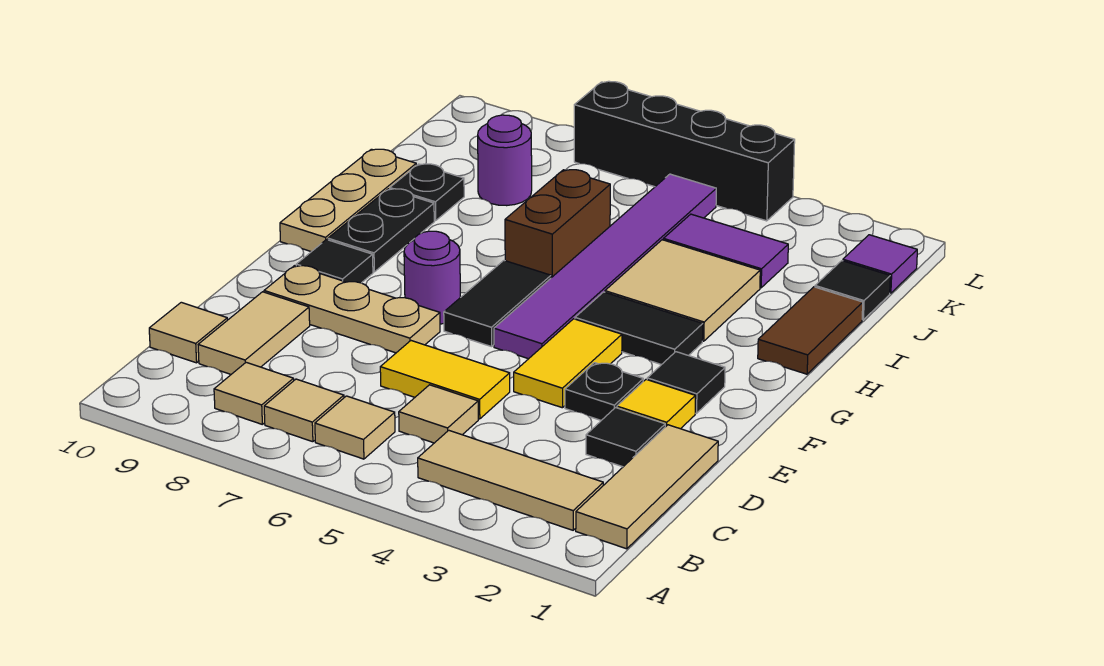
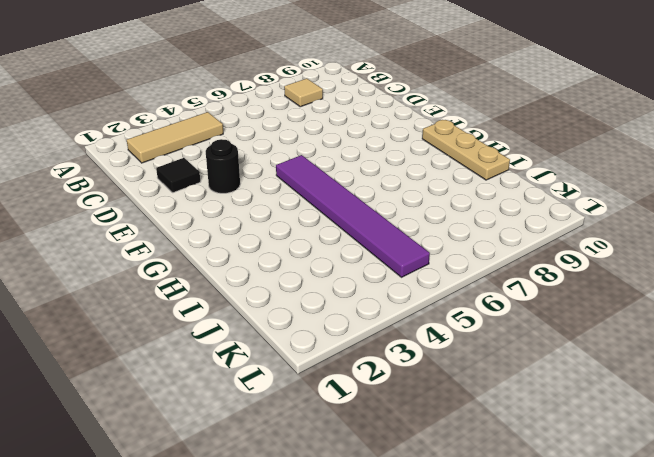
black 1x1 round brick [206,139,240,193] -> black 1x1 plate [565,363,643,420]
none -> tan 1x3 tile [576,425,718,549]
none -> tan 1x1 tile [315,396,395,459]
none -> tan 1x1 tile [264,379,344,442]
none -> tan 1x1 tile [399,385,478,443]

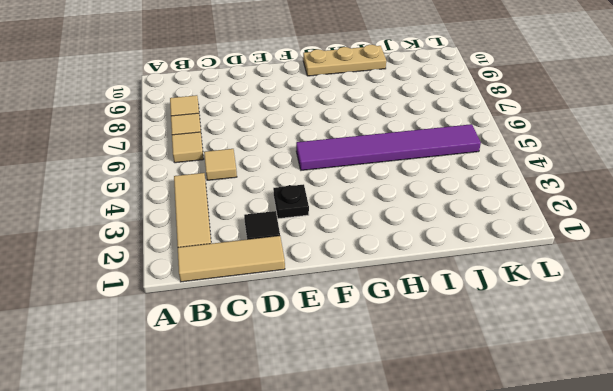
none -> tan 1x2 tile [198,292,310,374]
none -> tan 1x1 tile [149,302,228,363]
none -> yellow 1x2 tile [380,341,510,419]
none -> yellow 1x1 tile [617,379,695,429]

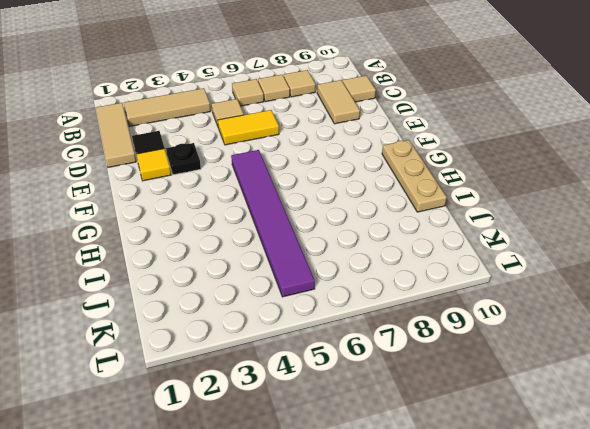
none -> yellow 1x2 tile [514,319,622,408]
none -> tan 1x3 plate [264,266,440,353]
none -> black 1x1 tile [647,352,725,413]
none -> black 1x2 tile [444,261,551,347]

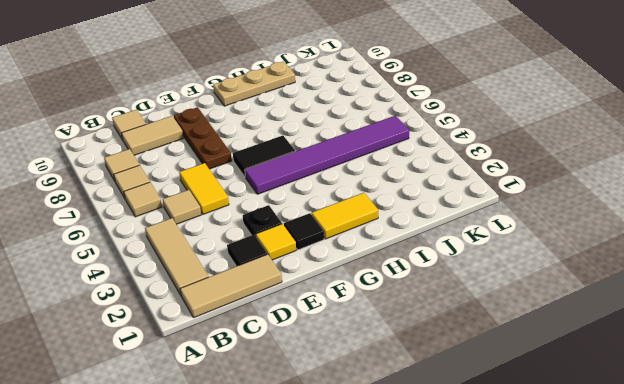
brown 1x3 plate [174,107,232,169] -> tan 1x3 plate [264,266,440,353]
yellow 1x2 tile [311,193,378,239] -> yellow 1x2 tile moved to [514,319,622,408]
none -> purple 1x1 round brick [404,231,460,324]
none -> black 1x1 tile [296,240,373,283]
none -> black 1x2 tile [575,292,703,365]
none -> black 1x2 plate [328,189,434,272]

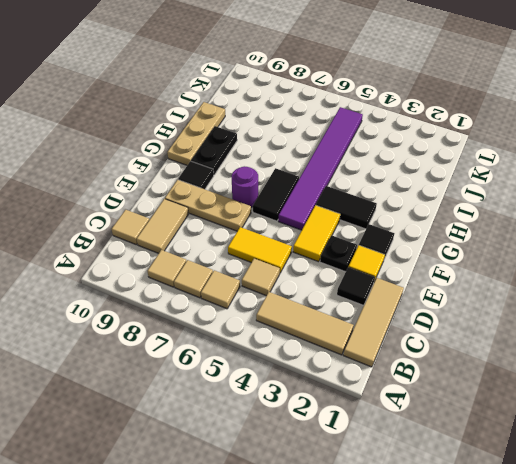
none -> brown 1x2 tile [758,287,863,374]
none -> tan 2x2 tile [605,240,760,341]
none -> brown 1x2 brick [505,170,610,278]
none -> black 1x1 plate [390,164,464,221]

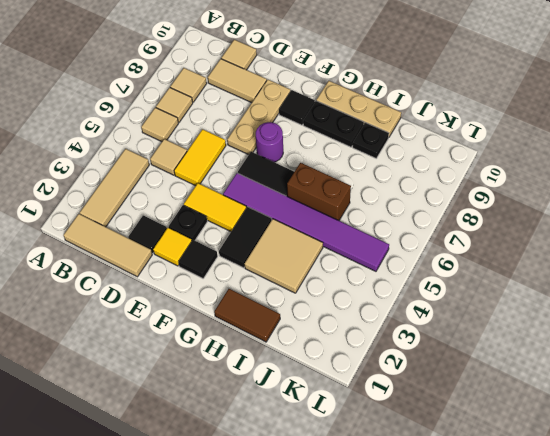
none -> black 1x1 tile [815,261,890,320]
none -> purple 1x2 tile [663,214,788,288]
none -> purple 1x1 round brick [478,115,532,206]
none -> purple 1x1 tile [843,235,917,293]

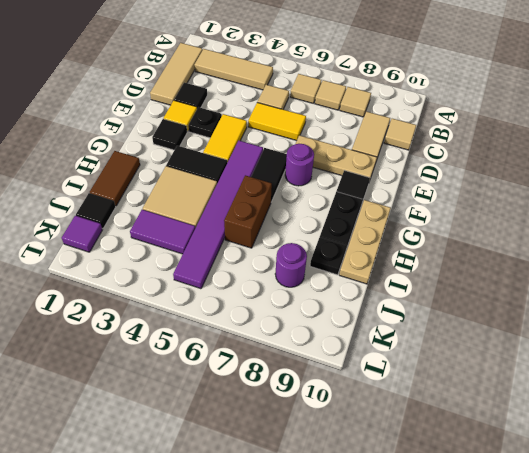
none -> black 1x4 brick [574,81,795,221]

